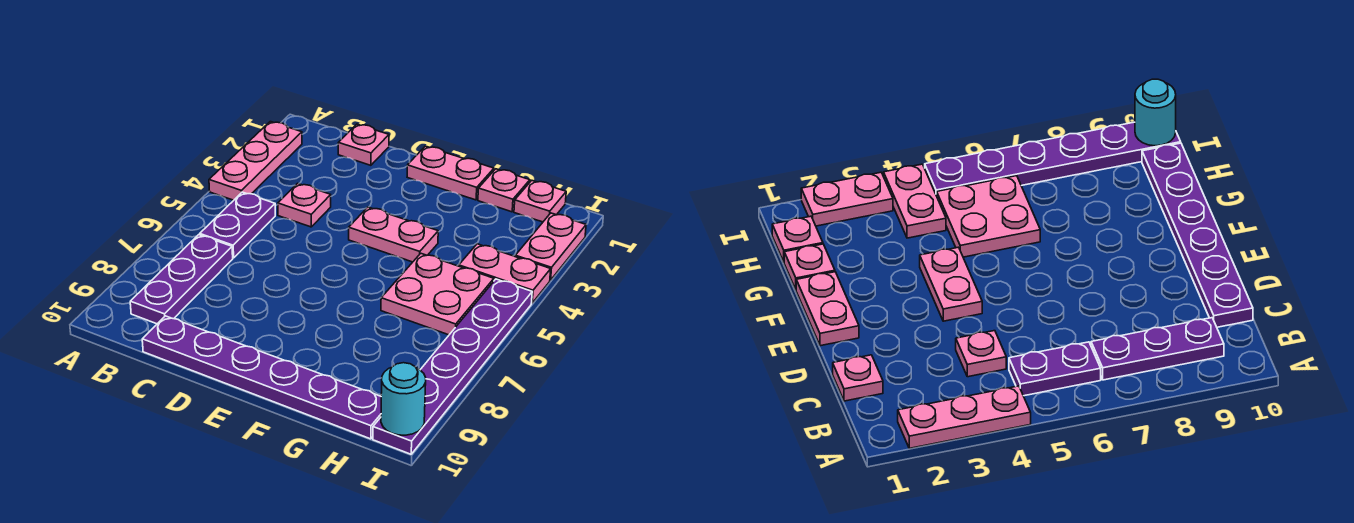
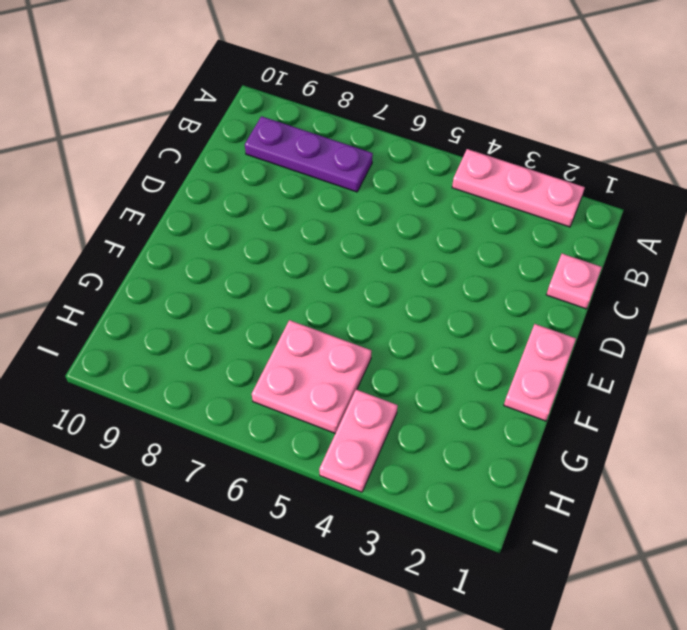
none -> purple 1x2 plate [200,192,275,258]
none -> pink 1x1 plate [278,183,331,227]
none -> purple 1x6 plate [142,316,381,439]

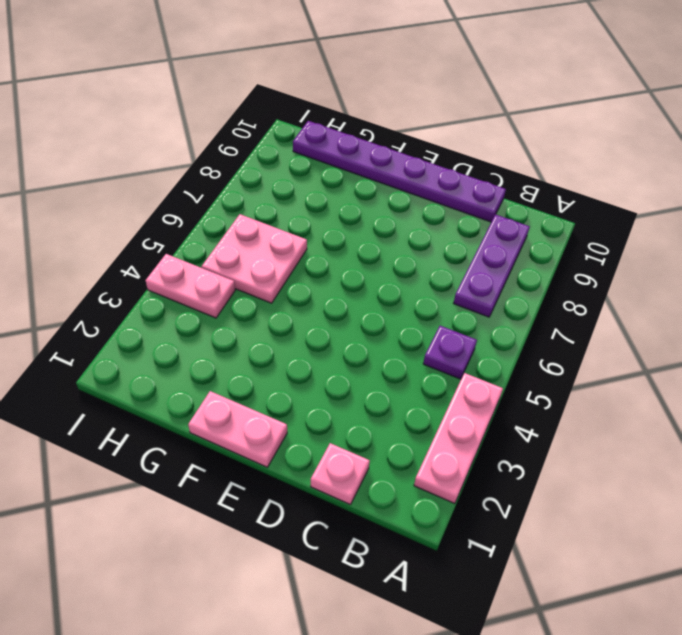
purple 1x1 plate [423,326,477,379] -> purple 1x2 plate [200,192,275,258]
none -> pink 1x1 plate [278,183,331,227]
none -> pink 1x2 plate [349,207,438,262]
none -> pink 1x1 plate [478,169,530,212]

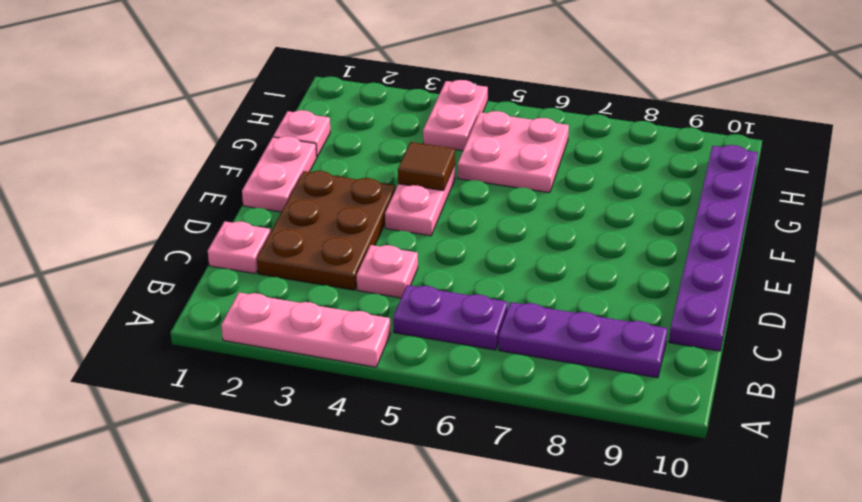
brown 2x3 plate [257,171,395,290] -> none
brown 1x1 tile [398,142,455,191] -> none
none -> pink 1x1 plate [514,180,566,222]
none -> pink 1x2 plate [515,213,586,280]
none -> purple 1x6 plate [373,279,532,454]

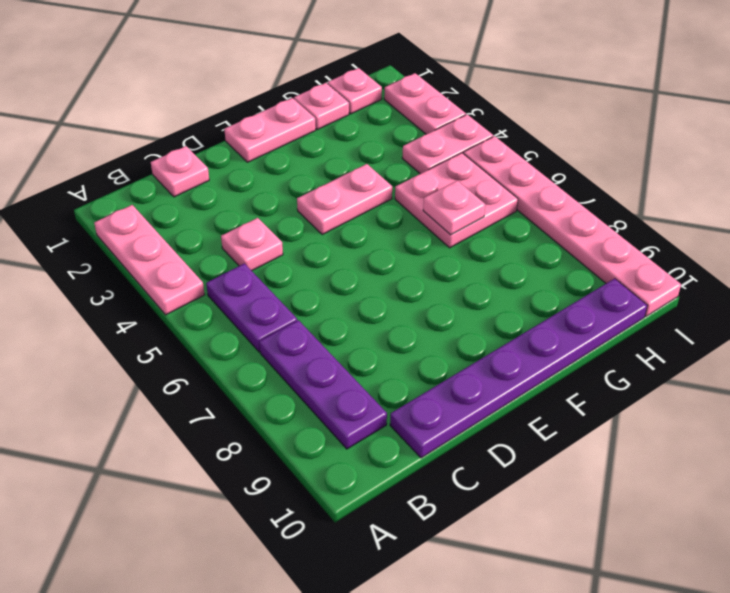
pink 1x1 plate [423,180,485,235] -> none
pink 1x6 plate [463,136,681,316] -> purple 1x6 plate [373,279,532,454]
none -> cyan 1x1 round brick [381,363,426,435]

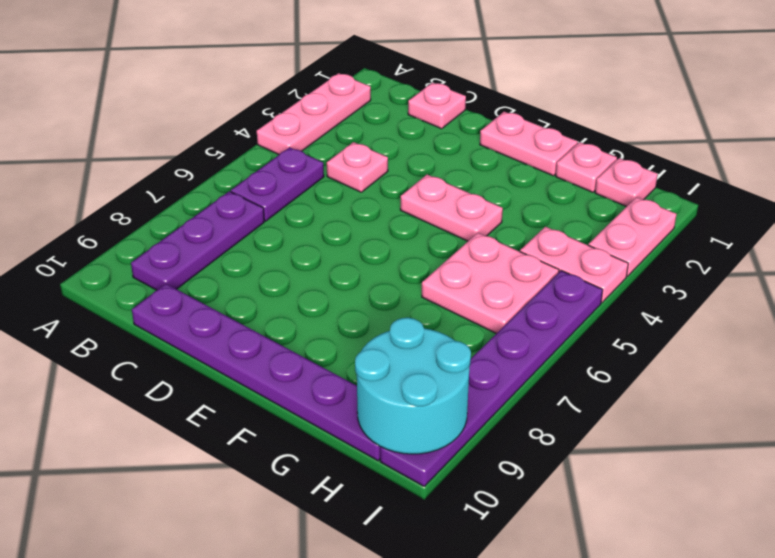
cyan 2x2 round brick [355,318,471,454] -> cyan 1x1 round brick [381,363,426,435]

